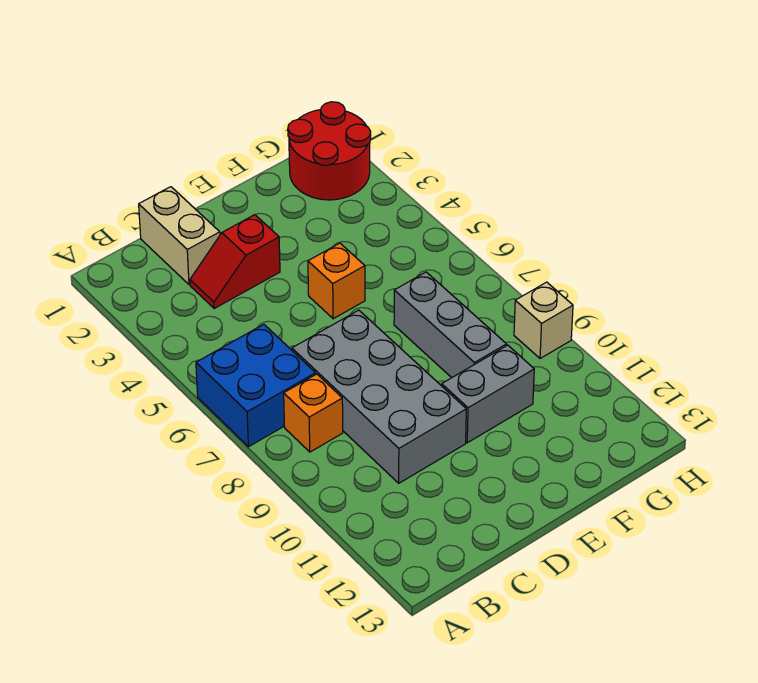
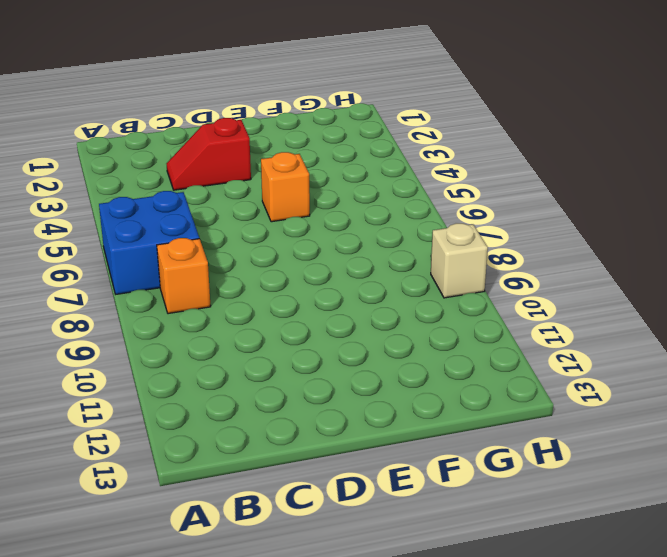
none -> tan 1x2 brick [139,187,220,285]
none -> grey 2x4 brick [292,310,466,483]

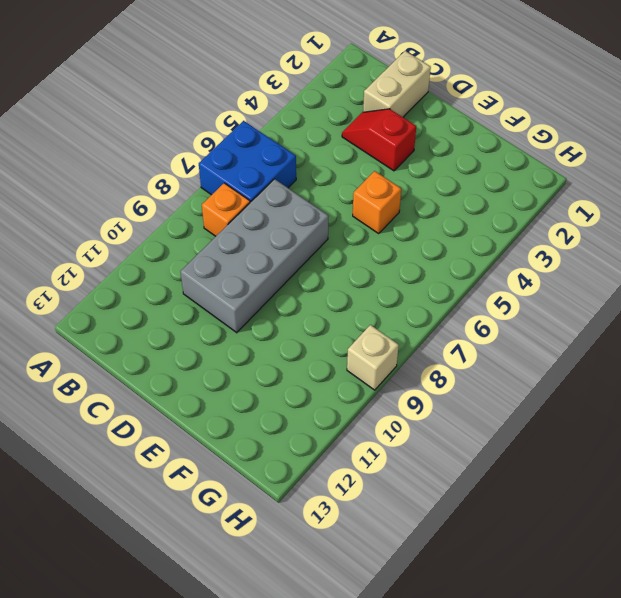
none -> grey 1x2 brick [442,345,534,443]
none -> grey 1x3 brick [394,272,506,378]

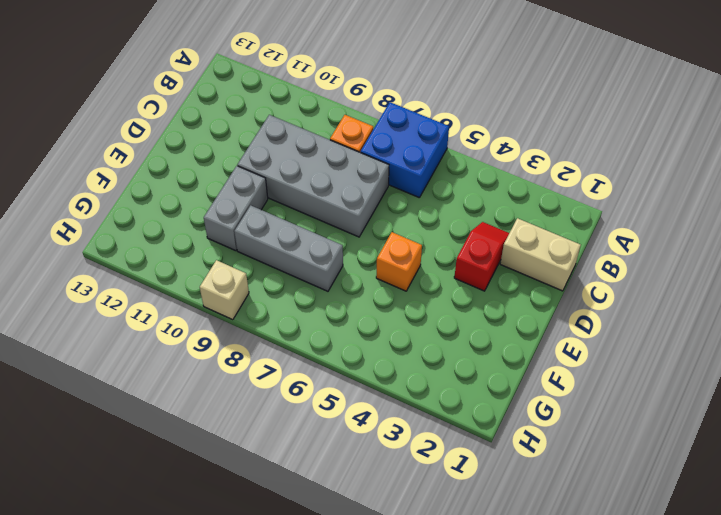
none -> red 2x2 round brick [288,102,371,200]

